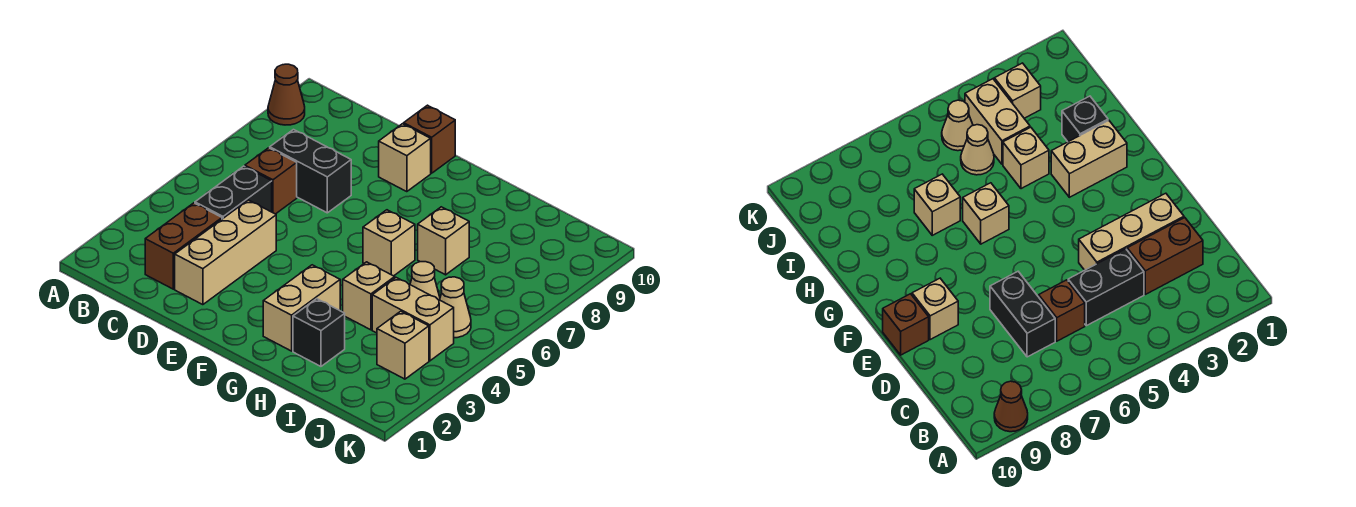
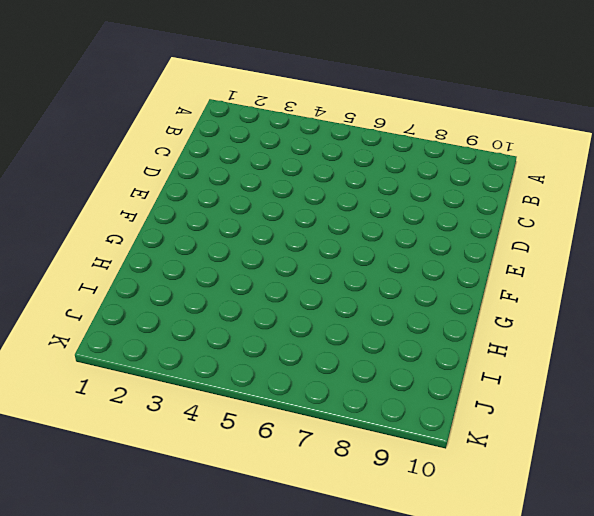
none -> brown 1x1 cone [268,64,305,125]
none -> brown 1x2 brick [145,203,222,289]
none -> black 1x2 brick [195,166,272,219]

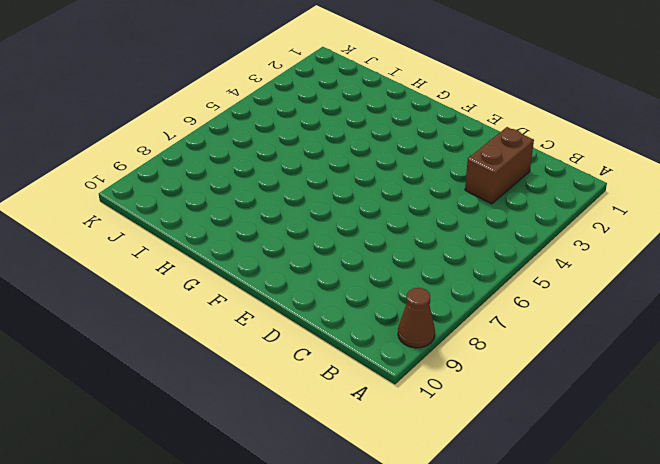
none -> black 1x2 brick [195,166,272,219]
none -> brown 1x1 brick [245,148,297,214]
none -> black 1x2 brick [270,130,351,213]

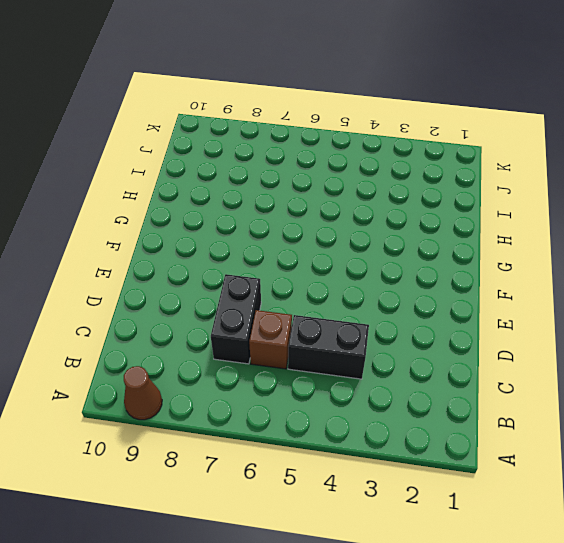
none -> brown 1x2 brick [145,203,222,289]
none -> tan 1x3 brick [175,200,276,305]
none -> tan 1x1 brick [379,124,431,192]

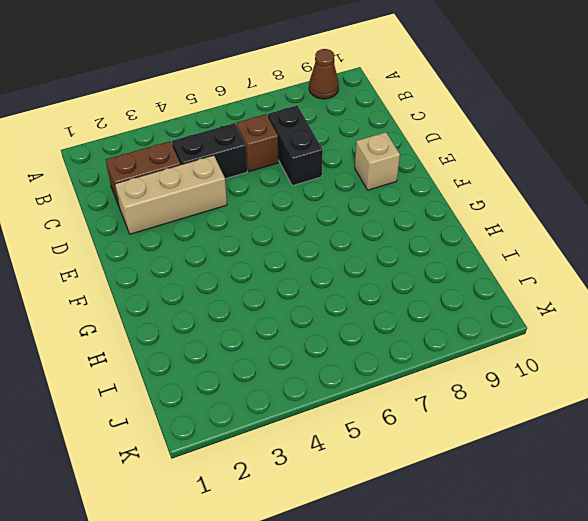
none -> brown 1x1 brick [404,105,455,173]
none -> tan 1x2 brick [263,265,340,351]
none -> tan 1x1 brick [363,210,415,276]

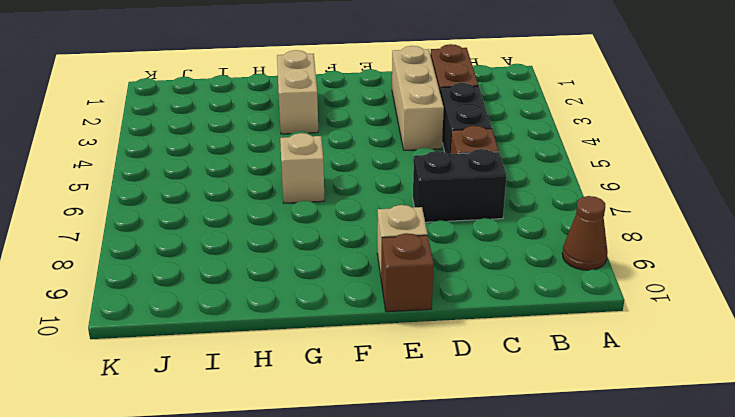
none -> black 1x1 brick [293,299,345,366]
none -> tan 1x1 brick [343,262,395,330]
none -> tan 1x1 brick [418,207,469,275]

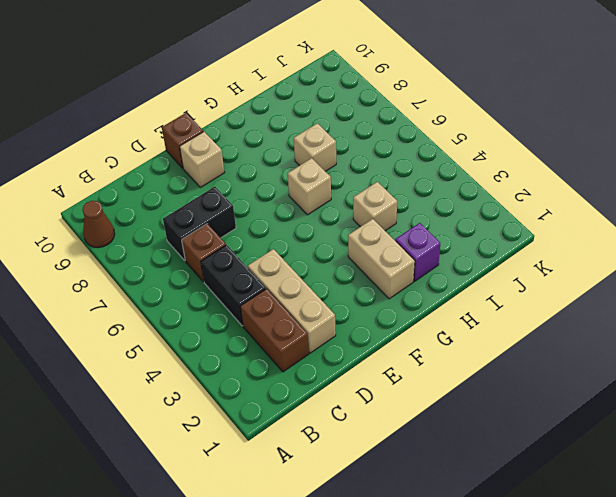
purple 1x1 brick [395,223,440,281] -> black 1x1 brick [293,299,345,366]
none -> tan 1x2 brick [372,278,454,361]
none -> tan 1x1 cone [410,262,440,300]
none -> tan 1x1 brick [377,311,429,379]

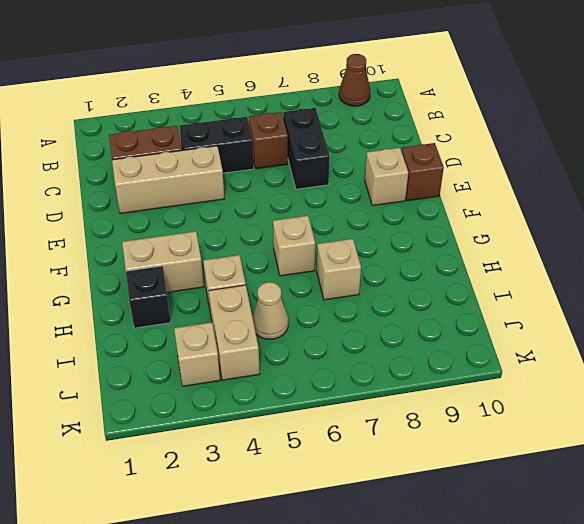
none -> tan 1x1 cone [440,277,471,338]

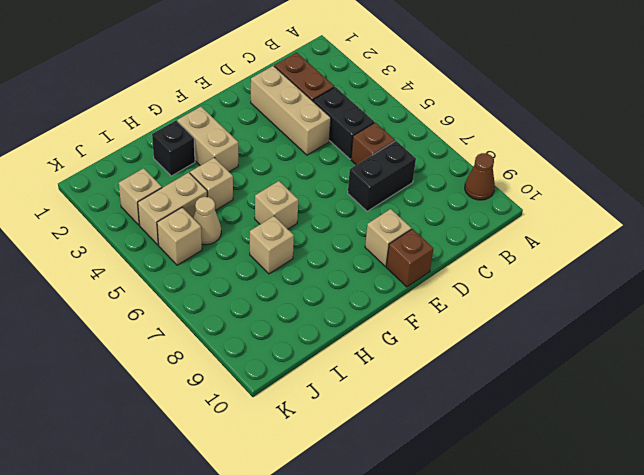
tan 1x1 brick [157,208,202,265] -> tan 1x1 cone [440,277,471,338]

